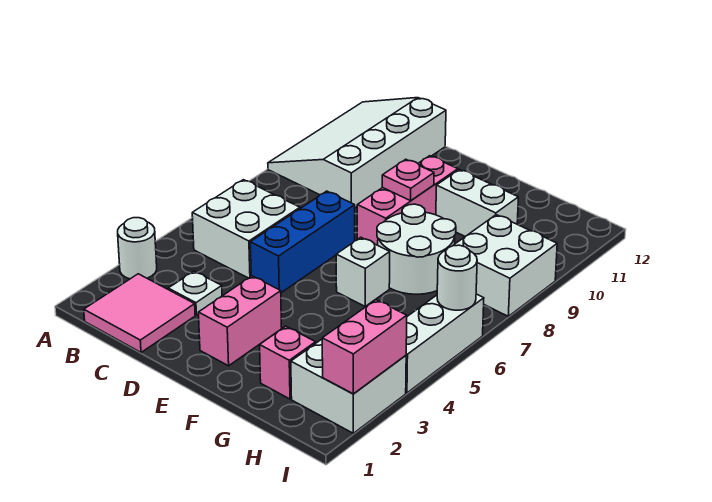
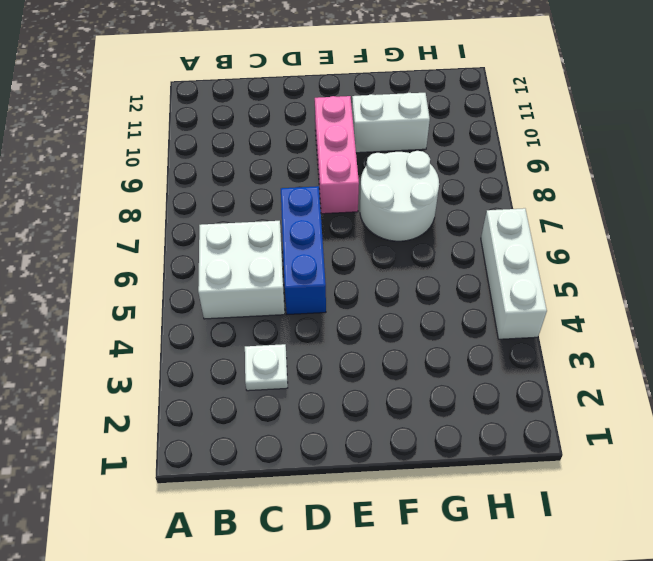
none -> white 1x1 round brick [118,218,157,279]
none -> white 3x4 slope [268,98,446,208]
none -> pink 2x2 tile [84,274,195,352]

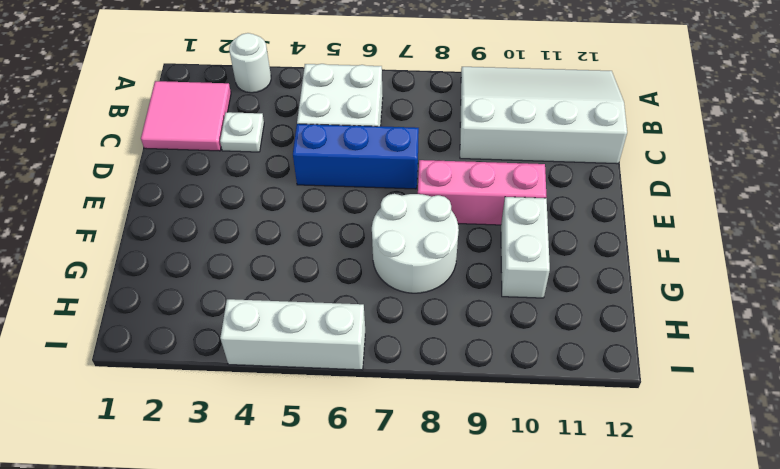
none -> pink 1x2 brick [198,276,282,366]
none -> white 1x1 brick [336,237,390,307]
none -> pink 1x1 brick [260,326,316,399]

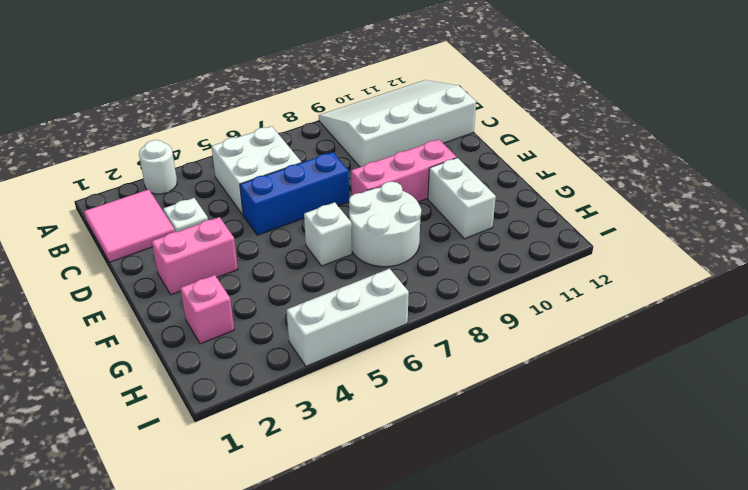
none -> white 2x2 brick [291,339,406,433]
none -> white 2x2 brick [453,215,557,316]
none -> pink 1x1 plate [382,159,434,201]

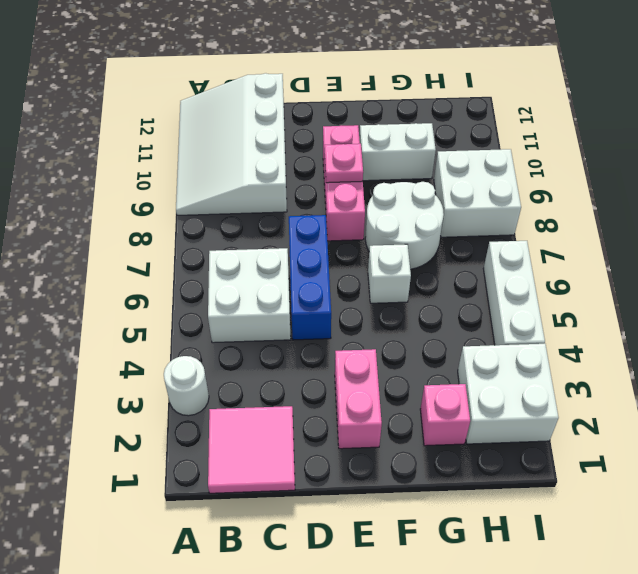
none -> white 1x1 plate [168,271,222,315]
none -> pink 1x2 brick [322,300,407,394]
none -> white 1x1 round brick [437,245,477,310]

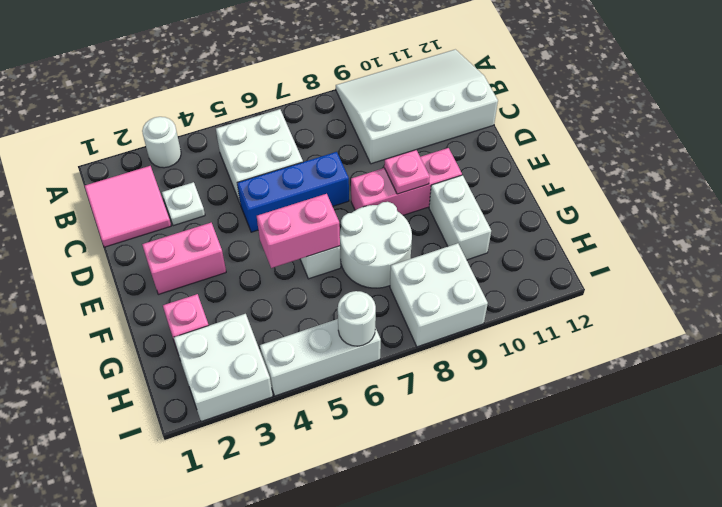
pink 1x2 brick [257,194,340,268] -> pink 1x2 brick moved to [322,300,407,394]

